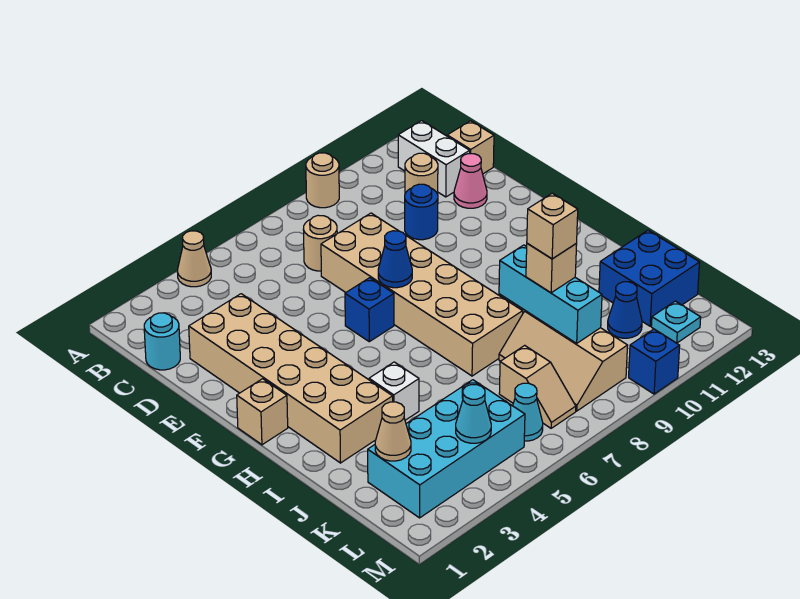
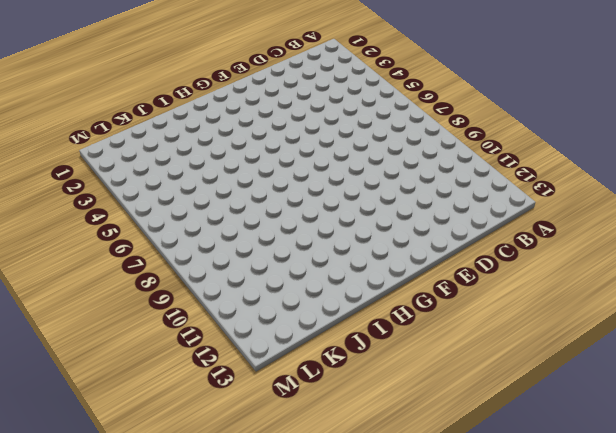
none -> tan 1x1 cone [177,231,211,287]
none -> tan 1x1 round brick [306,153,339,208]
none -> white 1x2 brick [398,121,470,197]

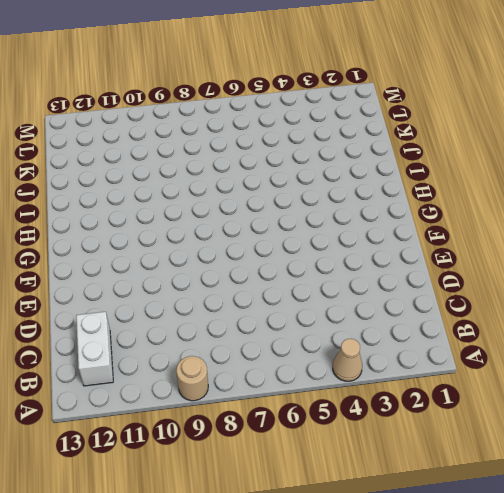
none -> cyan 1x1 round brick [144,313,180,370]
none -> tan 1x1 round brick [303,215,337,271]
none -> tan 1x1 round brick [405,153,438,194]

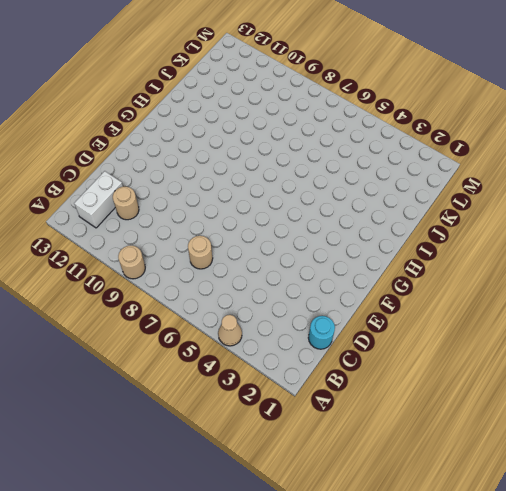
none -> tan 1x1 brick [447,121,494,174]
none -> tan 2x6 brick [189,294,393,463]
none -> tan 2x6 brick [321,213,523,376]

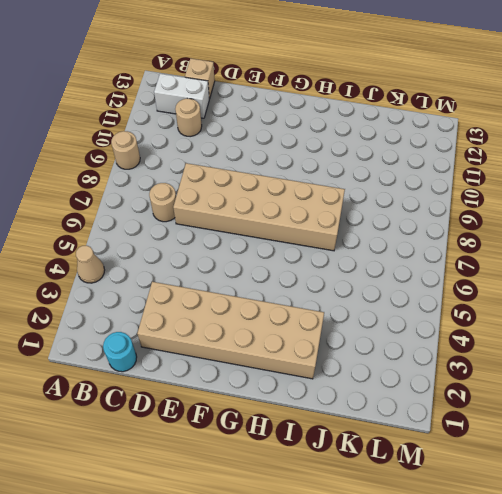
none -> blue 1x1 round brick [405,184,438,240]
none -> pink 1x1 cone [454,154,487,208]
none -> blue 1x1 brick [345,278,394,342]

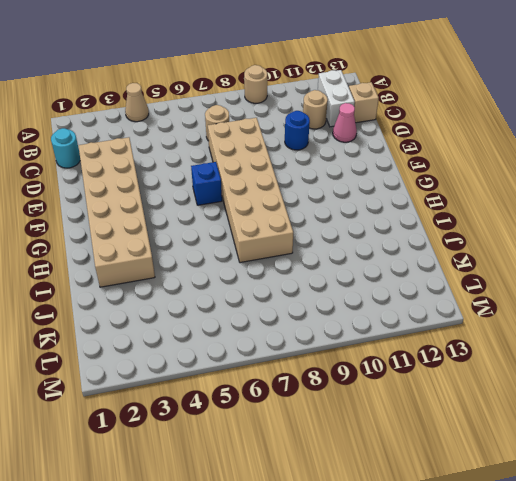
none -> tan 1x1 brick [237,379,288,445]
none -> white 1x1 brick [369,362,419,420]
none -> tan 2x3 slope [499,311,628,411]

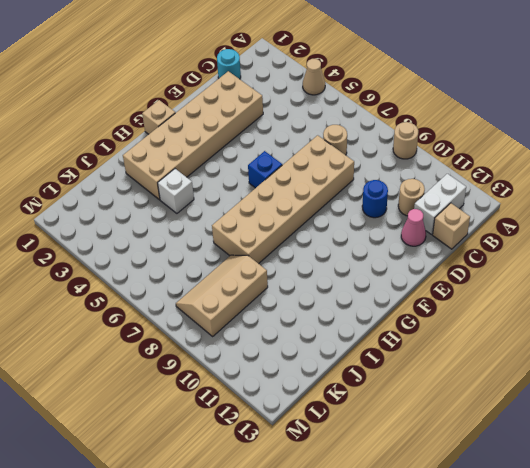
none -> blue 2x2 brick [599,230,700,326]
none -> cyan 2x4 brick [368,380,525,518]
none -> tan 1x2 slope [499,345,576,428]

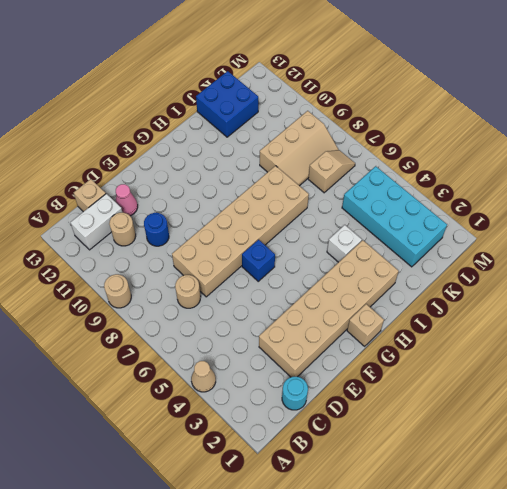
none -> blue 1x1 cone [608,282,642,338]
none -> cyan 1x1 cone [513,383,543,441]
none -> cyan 1x1 plate [651,301,701,343]

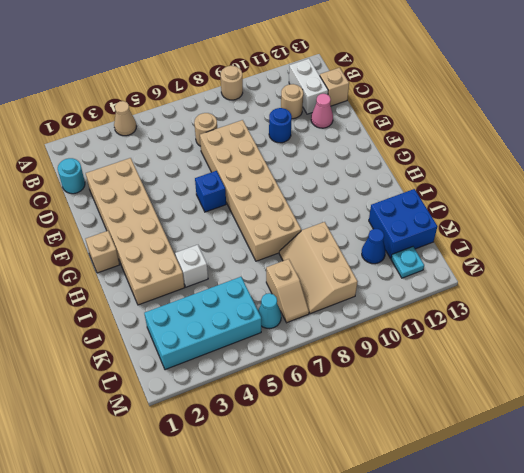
none -> blue 1x1 brick [629,329,680,394]
none -> blue 1x1 cone [378,231,412,288]
none -> cyan 1x3 brick [499,245,602,343]

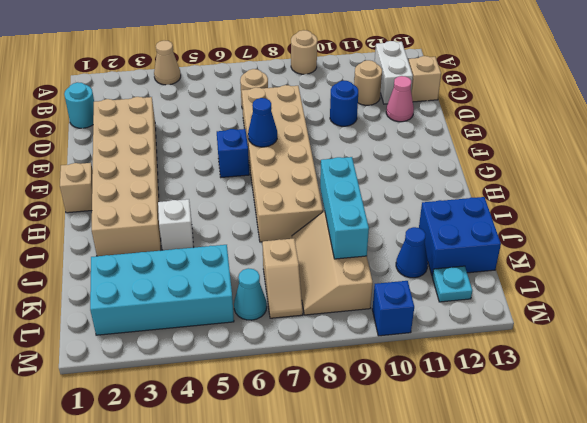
none -> tan 1x1 cone [375,402,411,461]
none -> cyan 1x1 cone [456,385,491,443]
none -> tan 1x1 brick [526,243,577,293]

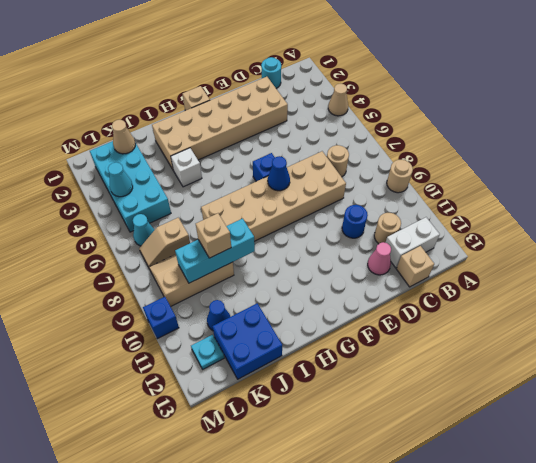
none -> tan 1x1 brick [527,193,578,259]

